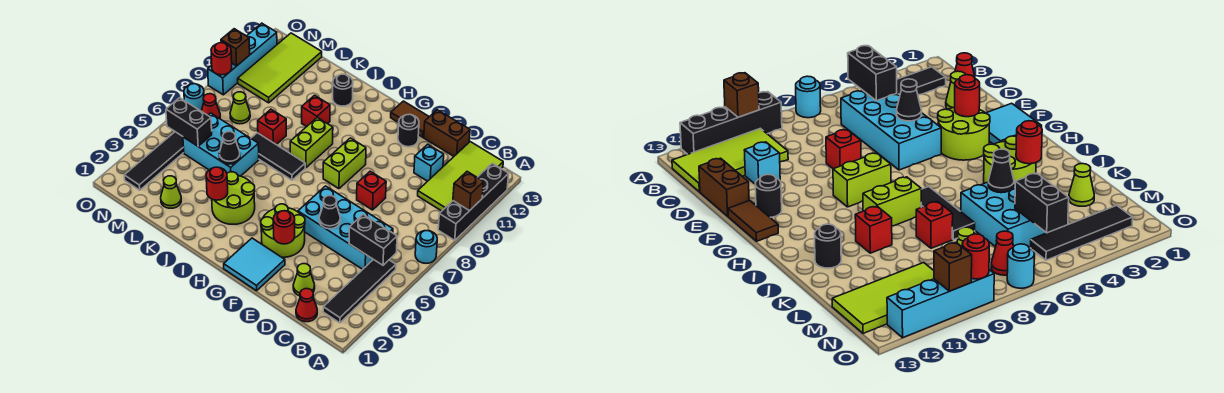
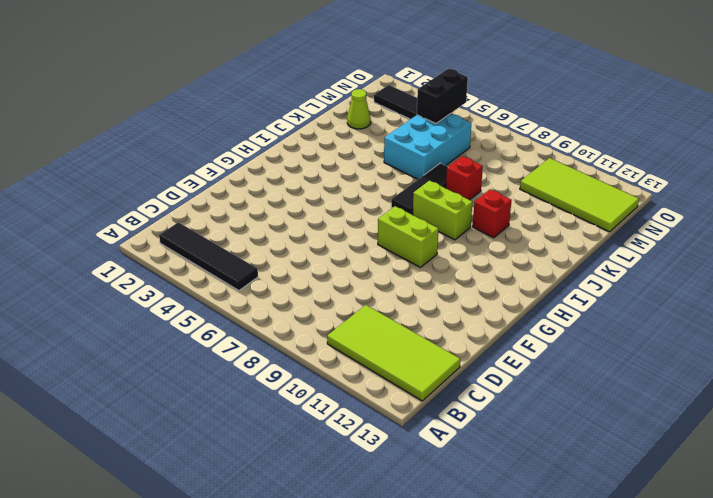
none -> cyan 1x1 round brick [415,231,437,263]
none -> black 1x4 brick [438,163,509,240]
none -> red 1x1 cone [296,289,317,322]
none -> cyan 2x4 brick [298,186,393,269]

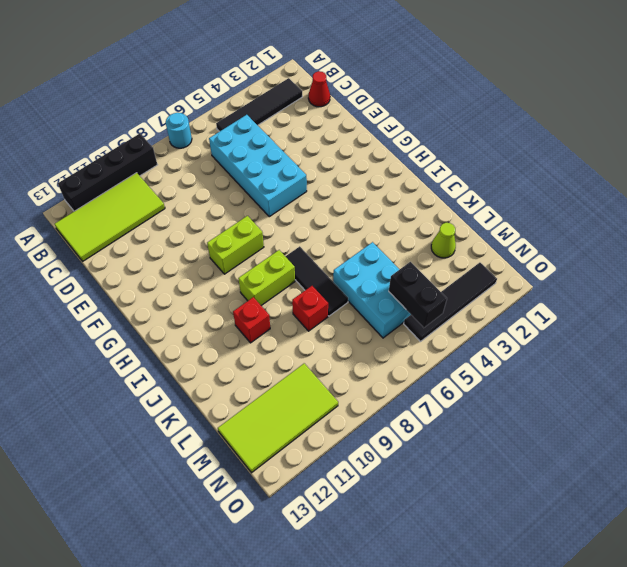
none -> lime 1x1 cone [293,264,315,296]
none -> cyan 1x1 brick [414,144,444,181]
none -> brown 1x2 brick [424,110,470,156]
none -> red 1x1 brick [357,171,386,210]

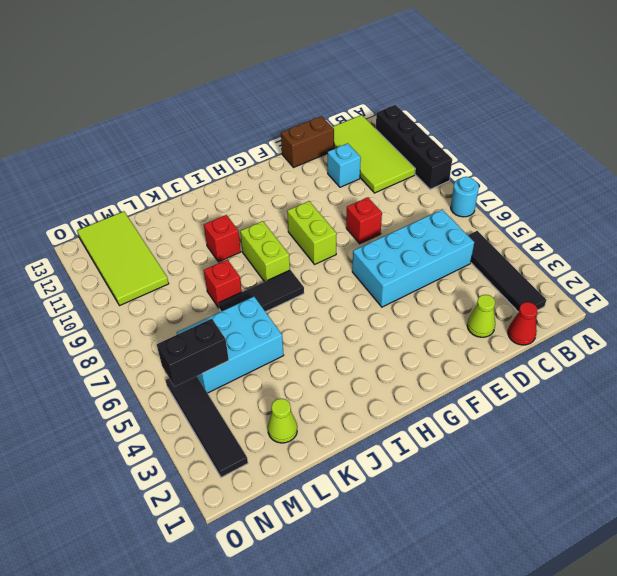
none -> cyan 2x2 tile [224,238,285,291]
none -> lime 2x2 round brick [261,204,305,257]
none -> black 1x1 round brick [398,114,419,147]
none -> brown 1x2 tile [391,101,429,137]

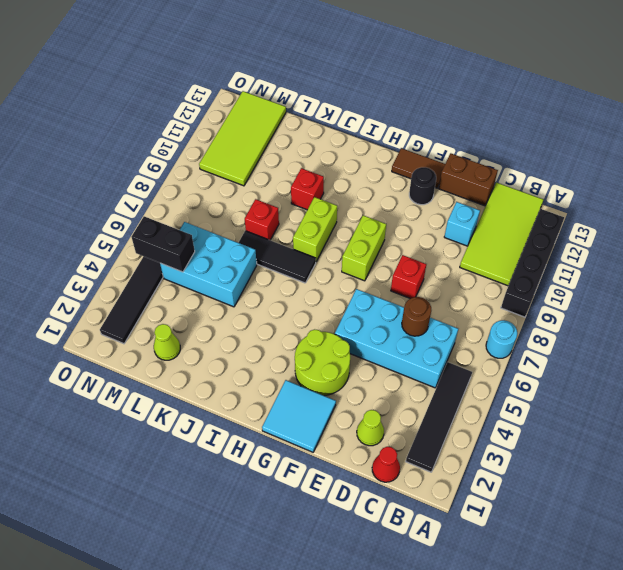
brown 1x1 round brick [402,297,431,336] -> none
none -> lime 2x2 round brick [212,172,255,224]
none -> black 1x1 round brick [333,74,353,106]
none -> lime 1x1 cone [230,92,250,124]
none -> red 1x1 cone [202,94,220,118]

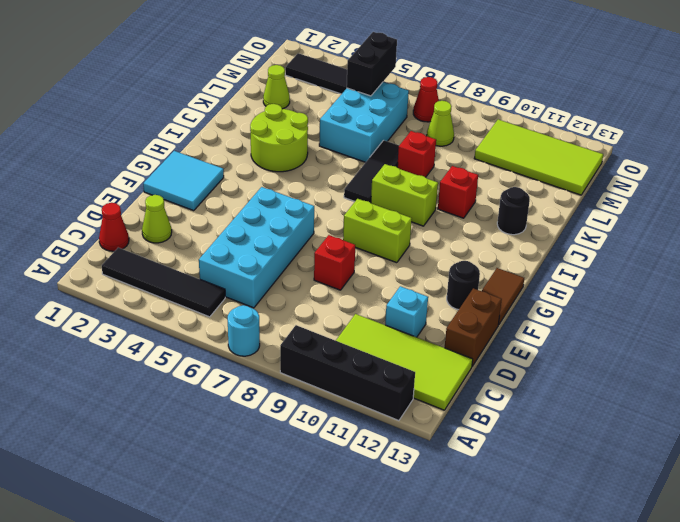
none -> lime 2x2 round brick [261,204,305,257]
none -> cyan 1x1 round brick [184,84,204,111]
none -> cyan 1x4 brick [208,23,277,95]
none -> brown 1x1 brick [453,172,484,211]

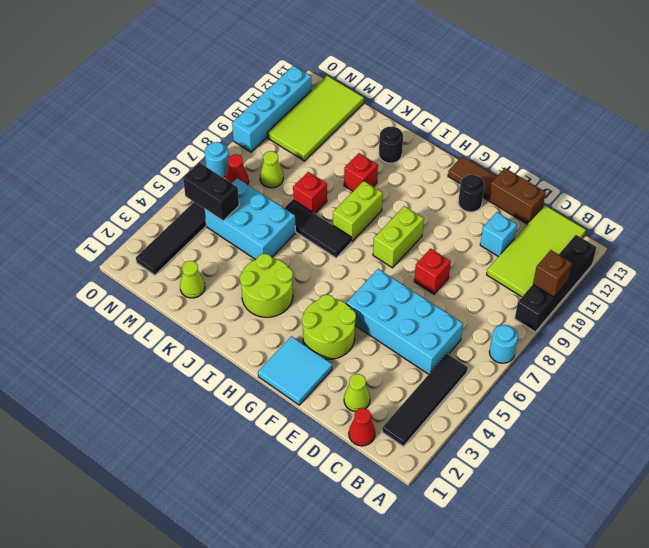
none -> black 1x2 brick [349,215,397,265]
none -> black 1x1 cone [319,196,340,229]
none -> red 1x1 round brick [273,211,295,244]
none -> red 1x1 round brick [206,167,228,200]

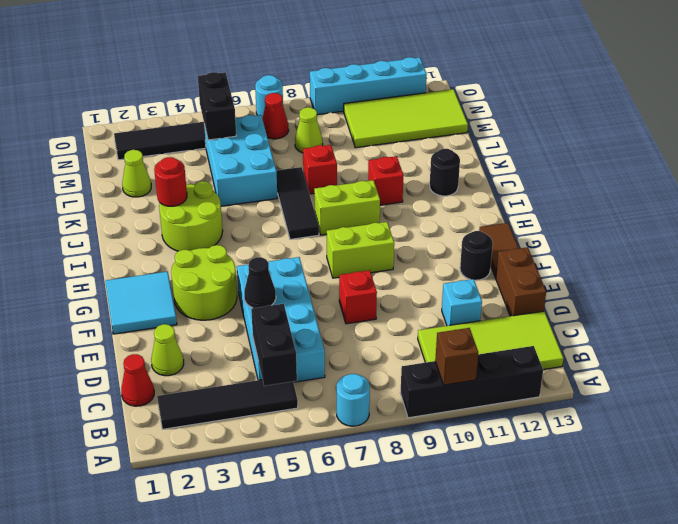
none -> red 1x1 round brick [273,211,295,244]
none -> black 1x1 cone [219,131,240,164]
none -> red 1x1 round brick [211,43,232,75]
none -> brown 1x1 brick [221,29,250,66]

